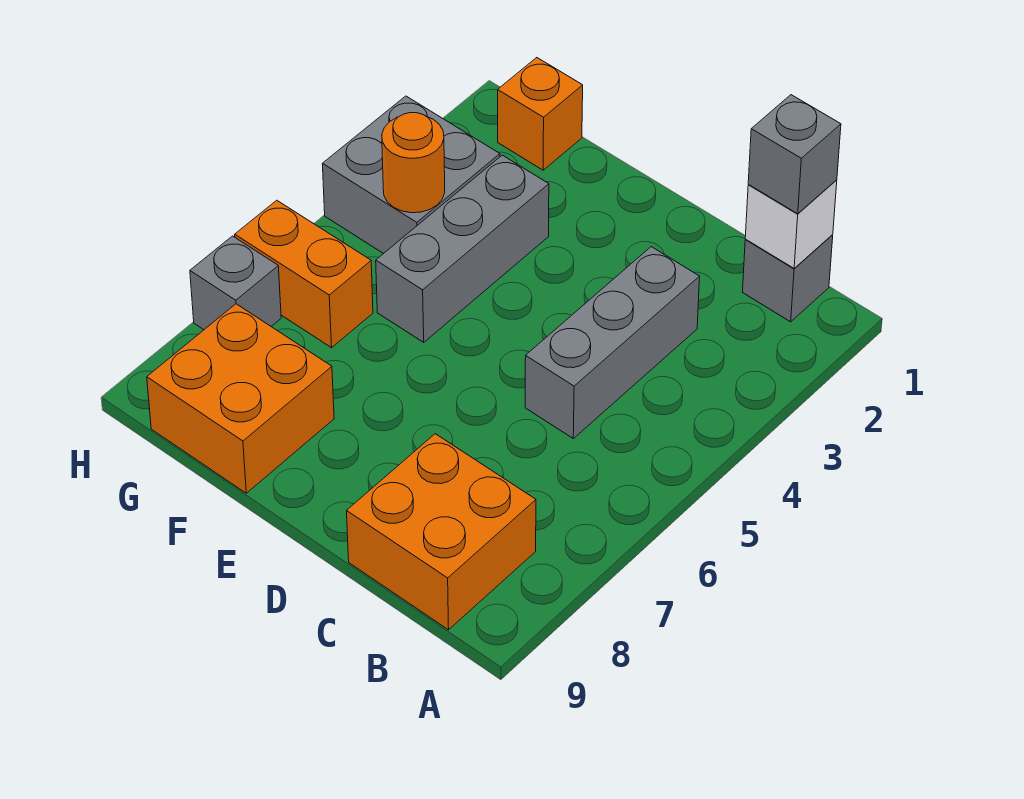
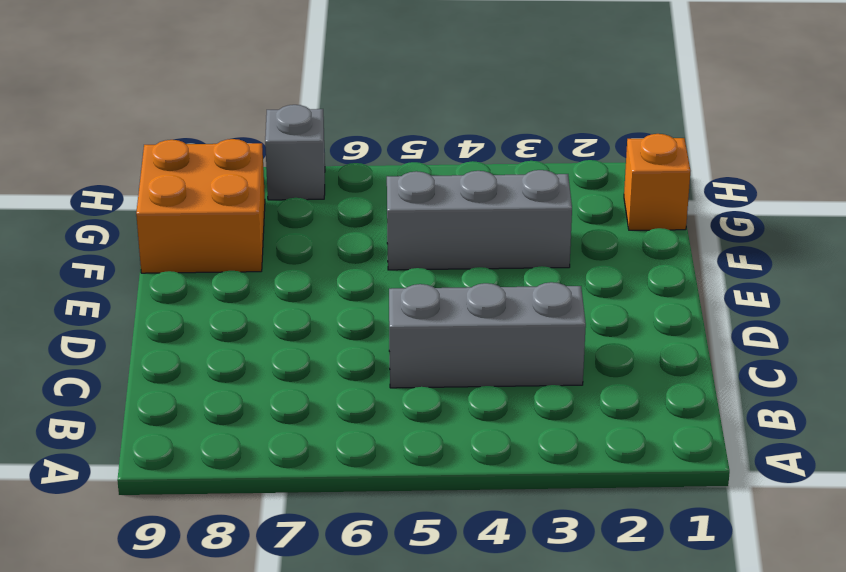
none -> grey 1x1 brick [743,235,833,322]
none -> orange 2x2 brick [347,434,536,630]
none -> grey 2x2 brick [323,96,500,254]

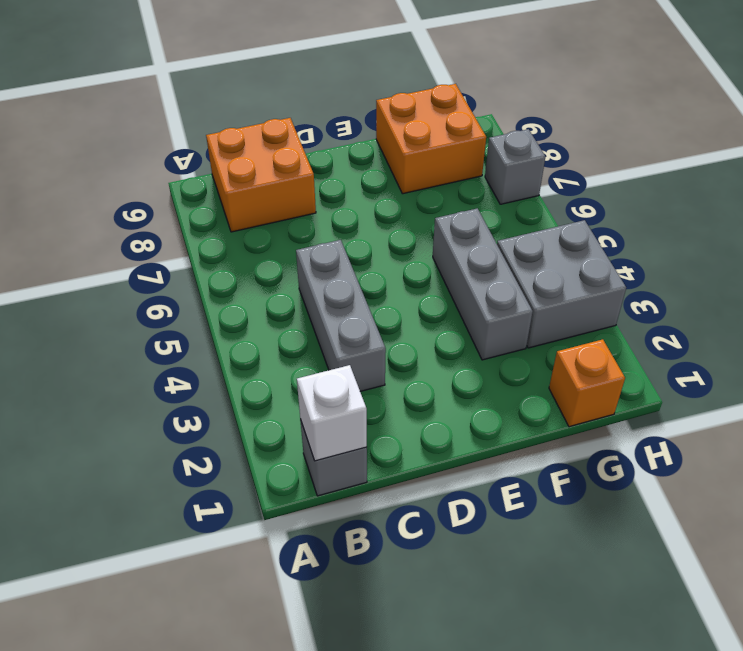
none -> orange 1x2 brick [235,200,373,348]
none -> orange 1x1 round brick [382,113,445,213]
none -> grey 1x1 brick [748,95,841,214]

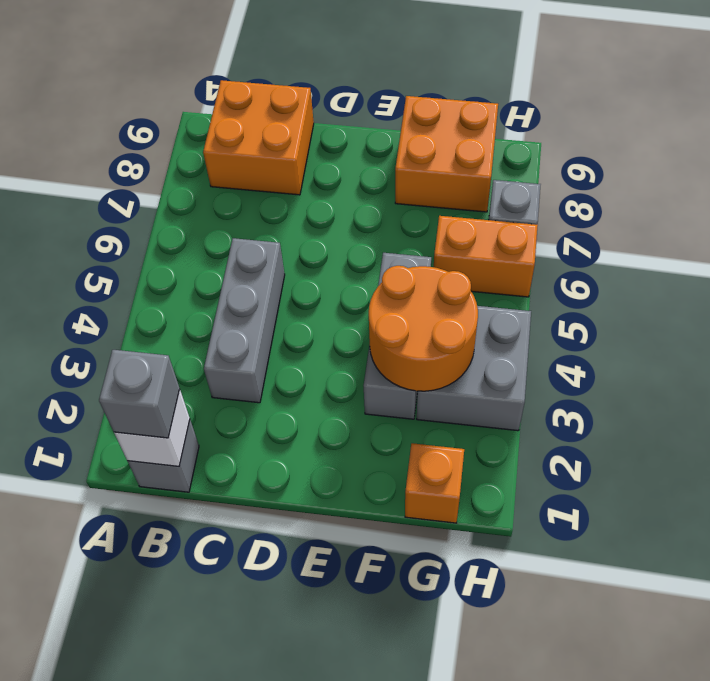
orange 2x2 round brick [369,266,478,391] -> orange 1x1 round brick [382,113,445,213]

